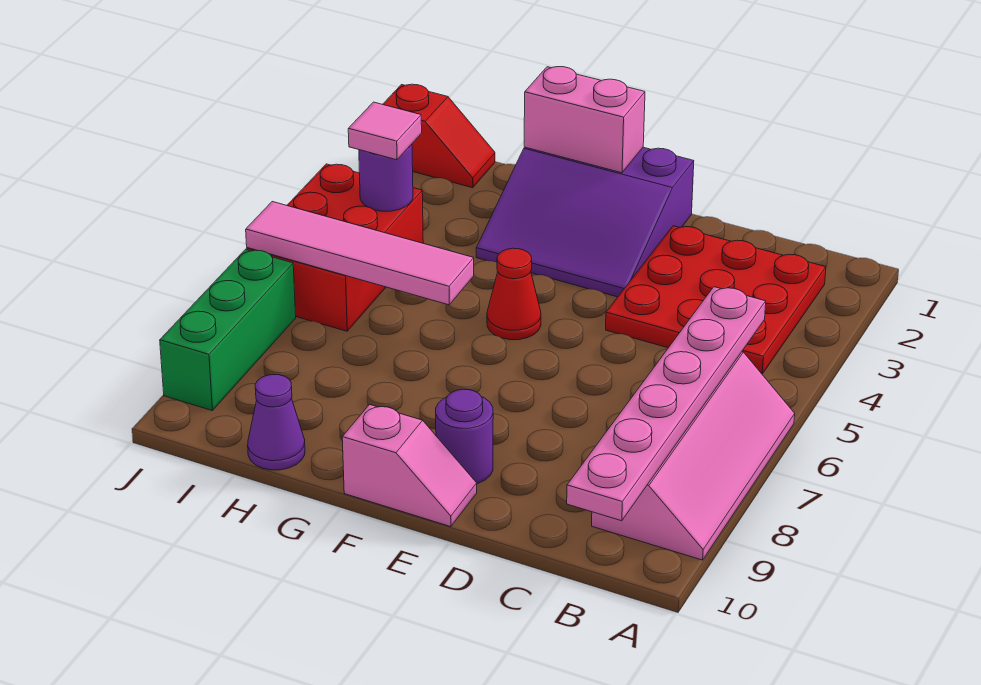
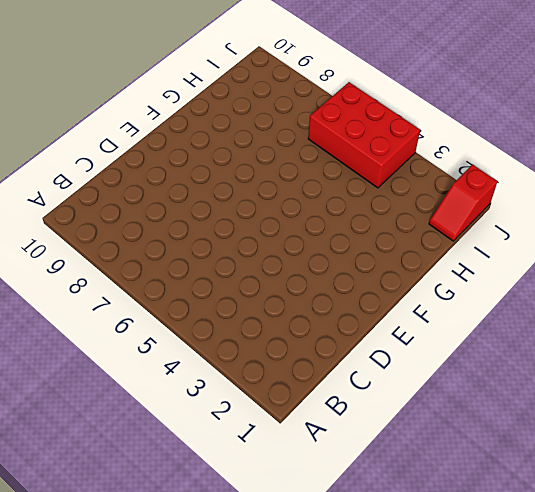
none -> pink 2x4 slope [592,352,795,560]
none -> red 3x3 plate [606,226,826,374]
none -> purple 3x3 slope [476,147,694,297]

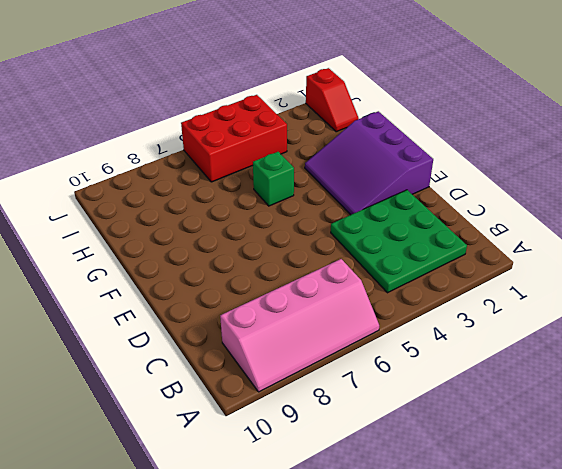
green 3x3 plate [331,190,467,293] -> red 3x3 plate [606,226,826,374]
green 1x1 brick [253,152,294,206] -> none
none -> purple 1x1 round brick [436,389,493,484]
none -> pink 1x2 slope [342,404,477,527]
none -> red 1x1 cone [487,248,541,340]

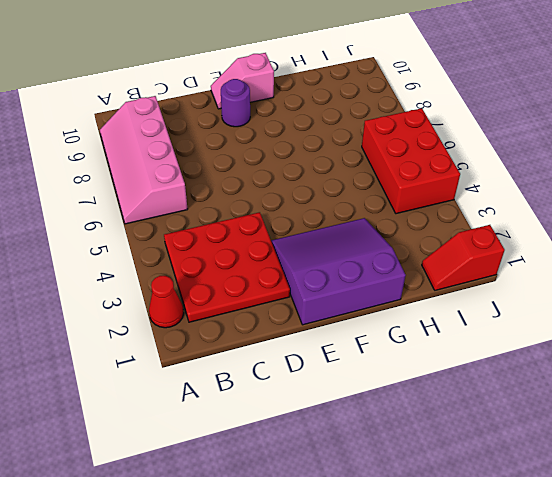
red 1x1 cone [149,276,184,328] -> red 1x1 cone moved to [487,248,541,340]
none -> purple 1x1 cone [248,374,305,470]
none -> green 1x3 brick [160,249,296,410]
none -> pink 1x6 plate [567,287,766,521]

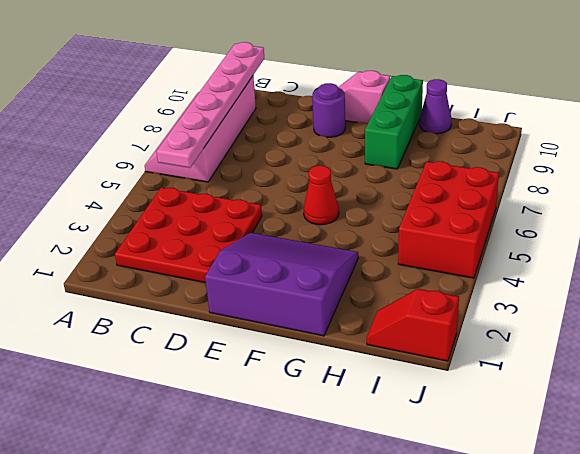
green 1x3 brick [365,75,423,169] -> green 1x3 brick moved to [160,249,296,410]
none -> pink 1x2 brick [524,67,645,173]
none -> pink 1x4 tile [246,202,474,305]
none -> purple 1x1 round brick [359,144,413,211]

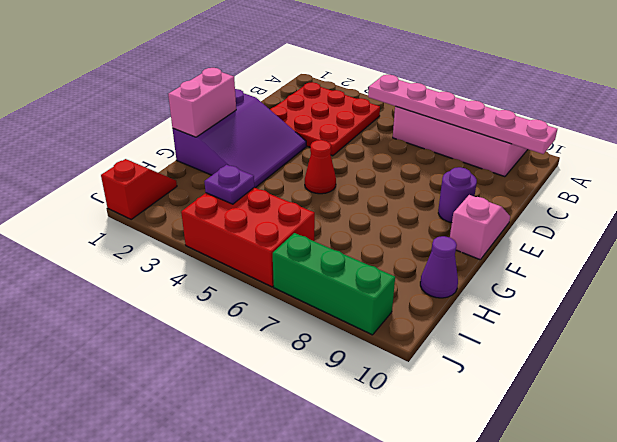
purple 1x1 plate [204,165,254,204] -> purple 1x1 round brick [359,144,413,211]
none -> pink 1x4 tile [246,202,474,305]
none -> pink 1x1 tile [348,102,422,160]

